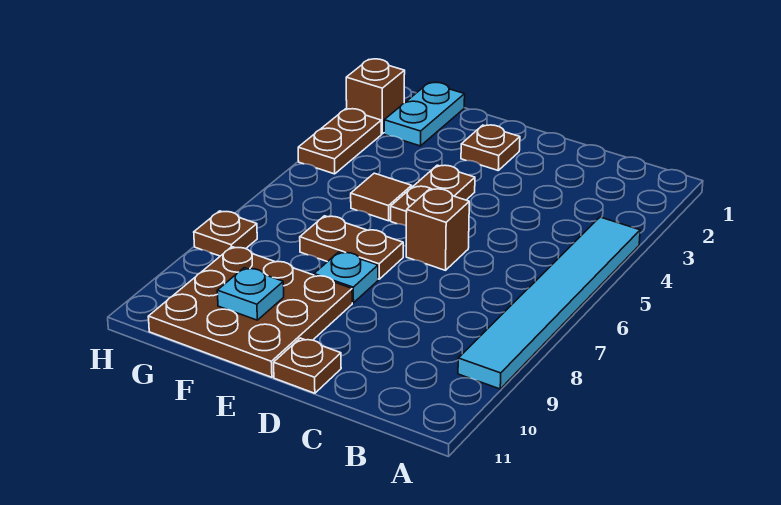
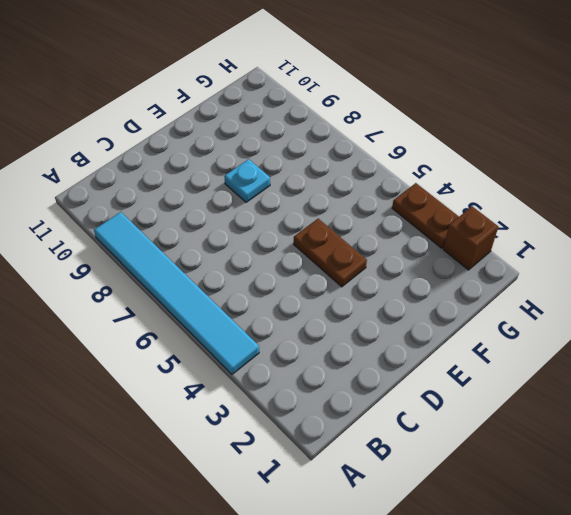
none -> brown 1x1 brick [406,189,469,270]
none -> brown 1x1 plate [274,338,341,393]
none -> brown 1x1 plate [461,125,520,170]

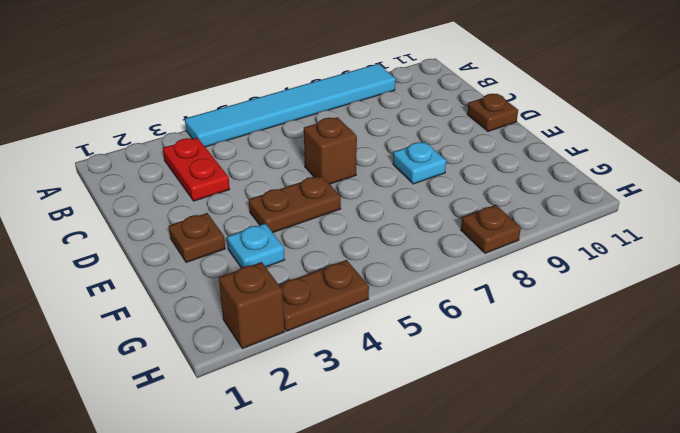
red 1x2 plate [163,138,230,201] -> none
cyan 1x1 plate [227,224,285,268] -> cyan 1x1 plate moved to [217,268,284,320]
none -> brown 1x2 plate [300,216,403,279]
none -> brown 3x3 plate [148,247,352,377]
none -> brown 1x1 tile [351,173,412,221]

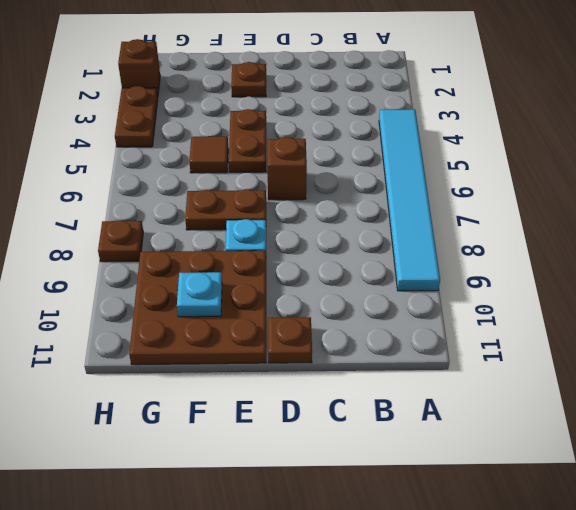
none -> cyan 1x2 plate [384,82,465,146]

